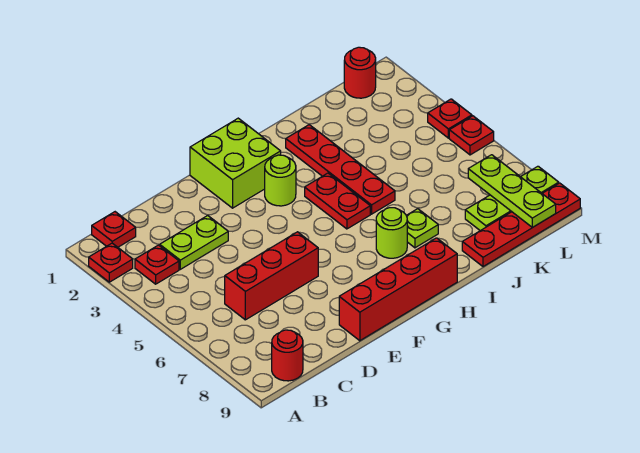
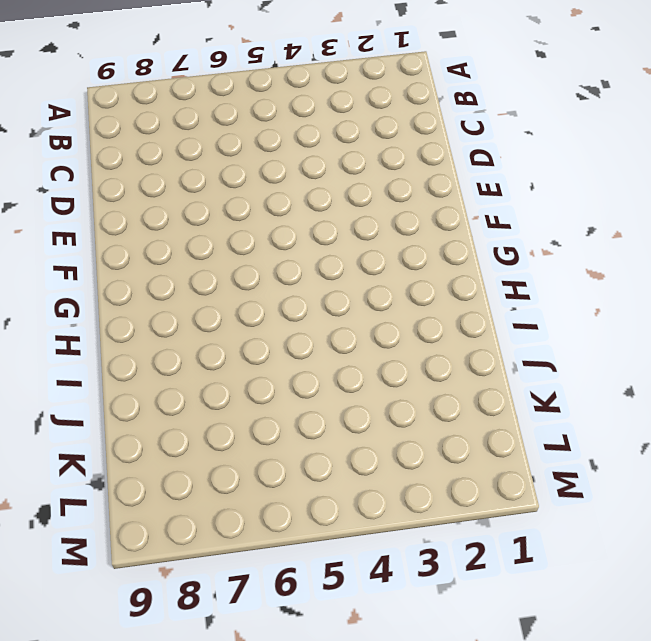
none -> red 1x1 plate [89,243,133,282]
none -> red 1x1 plate [92,212,136,247]
none -> red 1x1 plate [135,245,179,284]

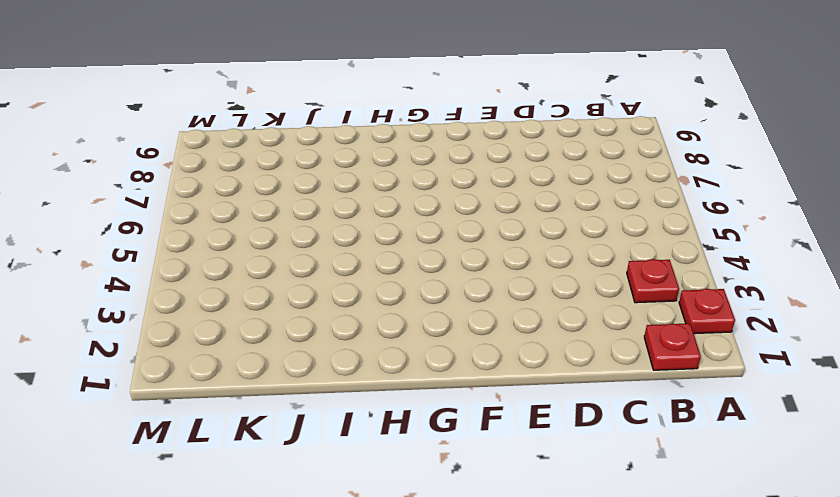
none -> red 1x1 round brick [272,330,303,381]
none -> lime 1x2 plate [160,216,228,269]
none -> red 1x3 brick [225,232,318,320]

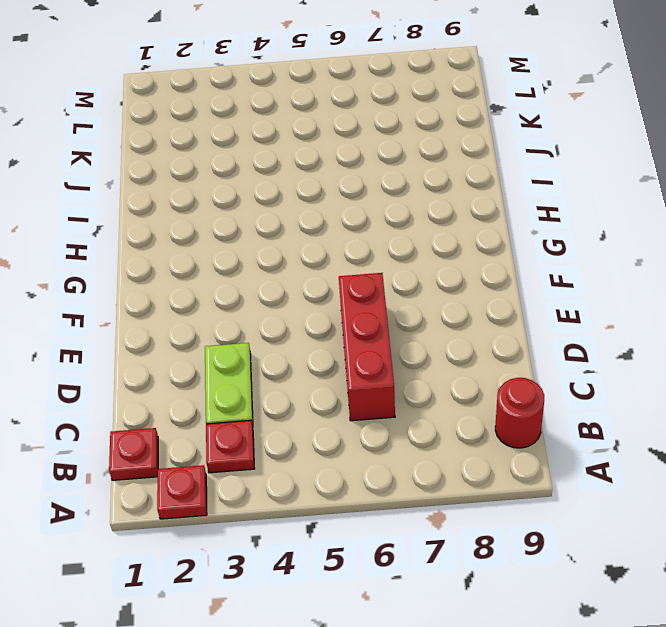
none -> red 1x4 brick [339,238,457,341]
none -> lime 2x2 brick [190,118,281,208]
none -> lime 1x1 round brick [265,155,296,206]

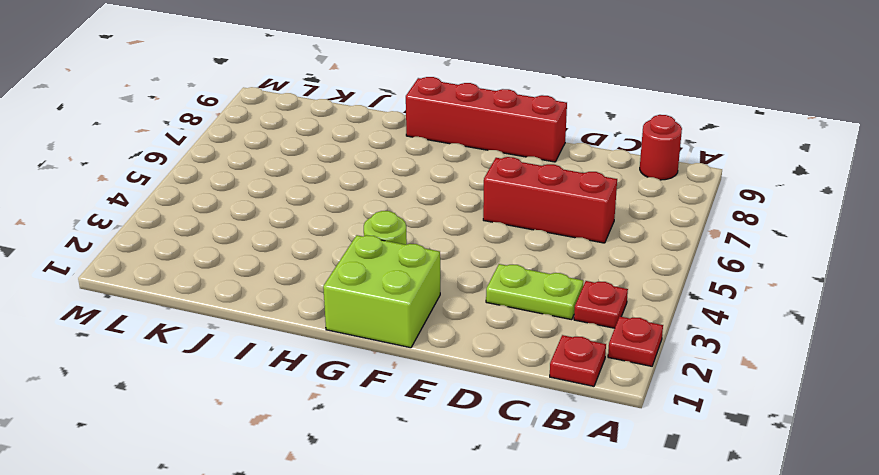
none -> red 1x2 plate [305,173,370,229]
none -> lime 1x1 round brick [376,208,407,258]
none -> red 1x4 plate [286,125,395,214]

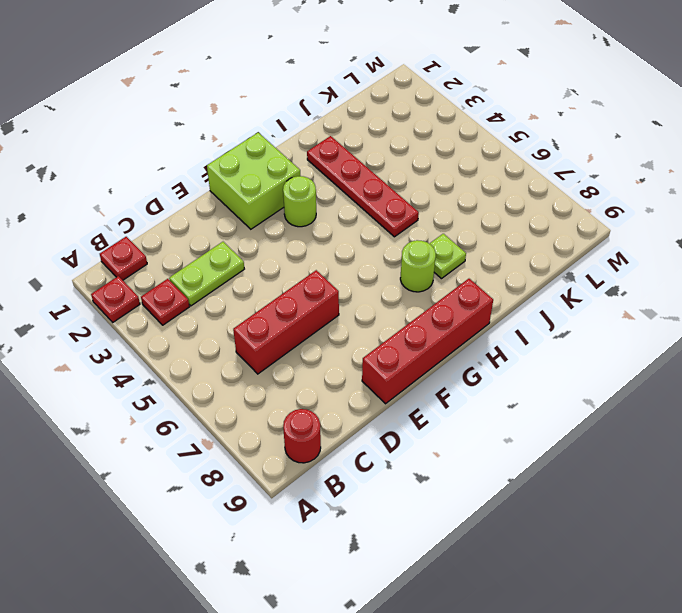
none -> red 1x2 plate [305,173,370,229]
none -> red 1x4 plate [462,183,580,267]
none -> lime 1x3 plate [465,166,559,231]

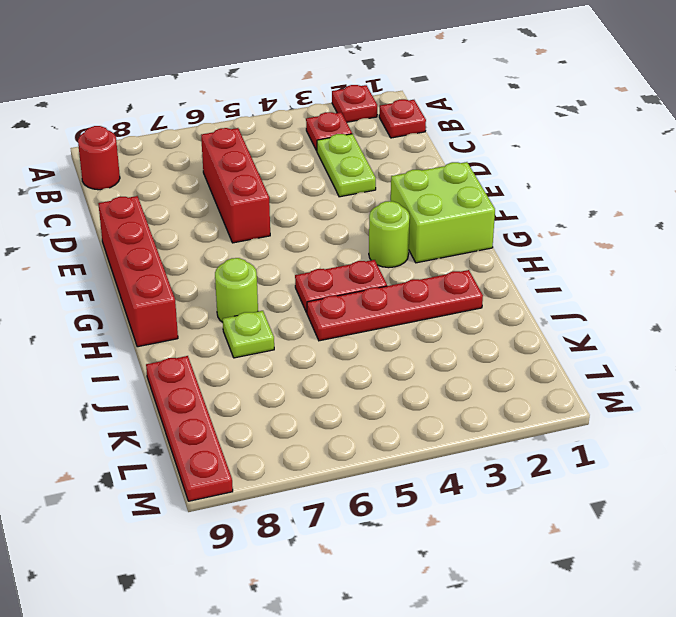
none -> lime 1x3 plate [465,166,559,231]
none -> red 1x1 round brick [344,47,376,98]
none -> red 1x1 plate [428,99,472,138]

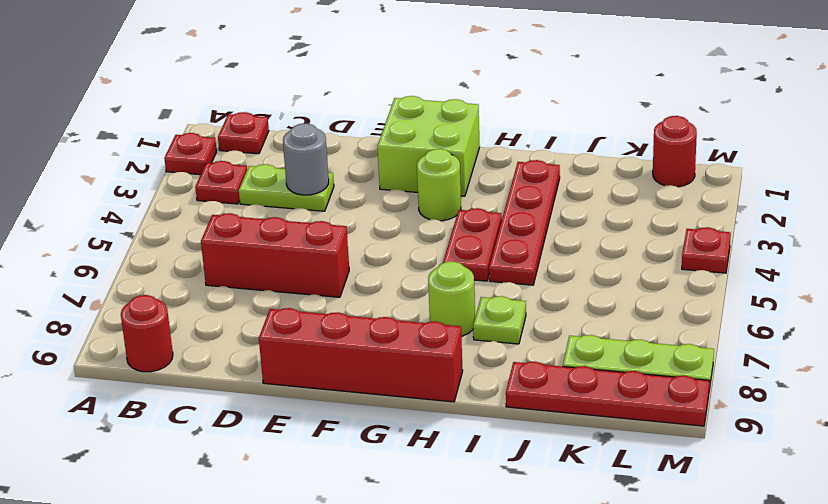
grey 1x1 round brick [283,123,329,195] -> none
none -> red 1x1 plate [449,116,494,155]
none -> lime 1x3 plate [468,155,556,227]

